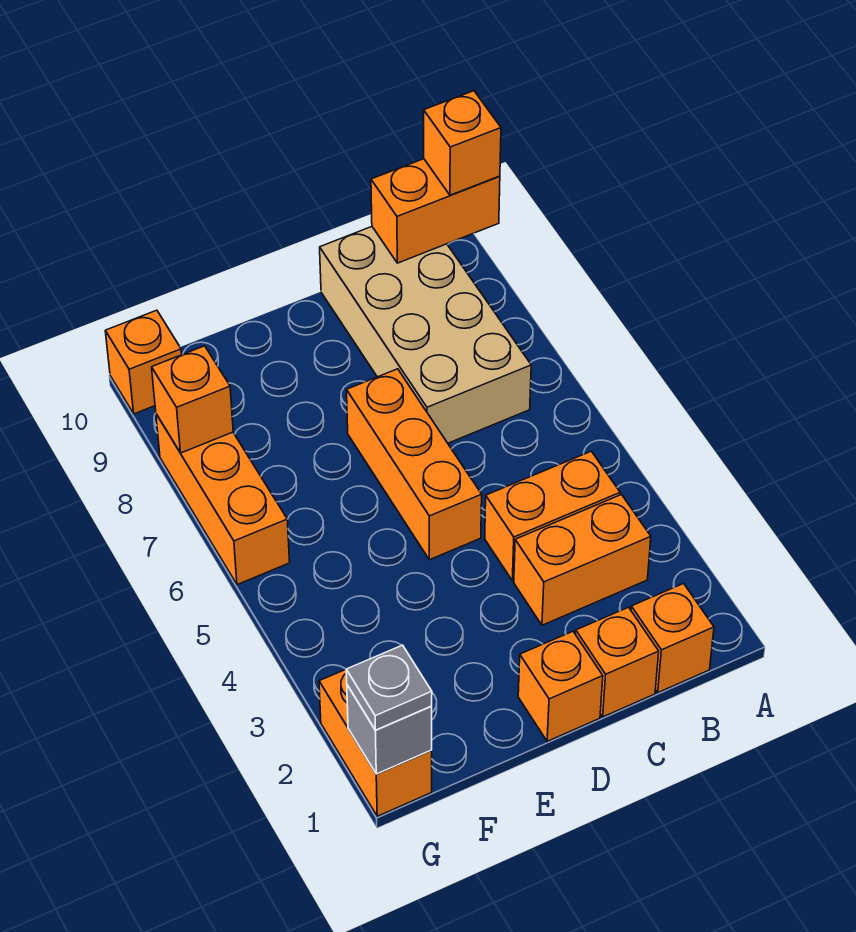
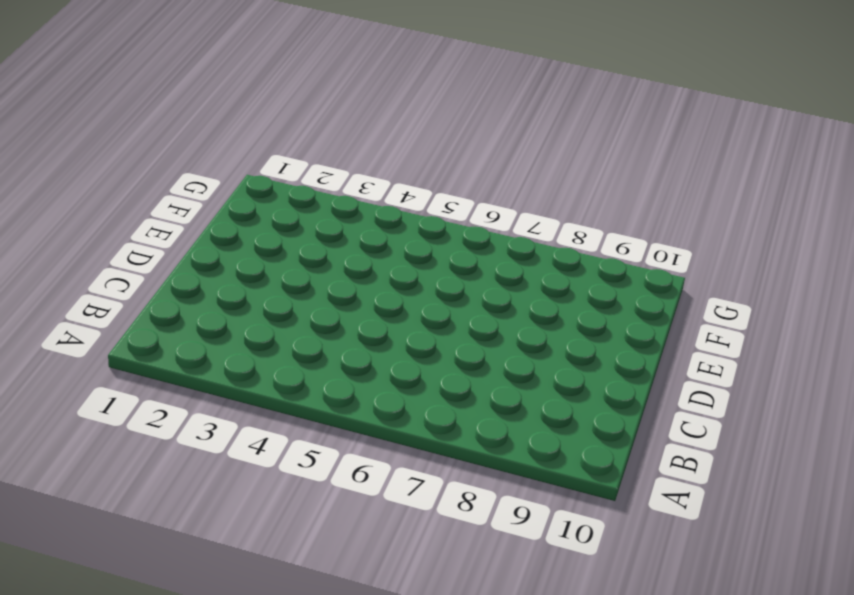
none -> orange 1x1 brick [631,584,714,693]
none -> orange 1x2 brick [514,495,651,625]
none -> orange 1x2 brick [485,451,620,581]

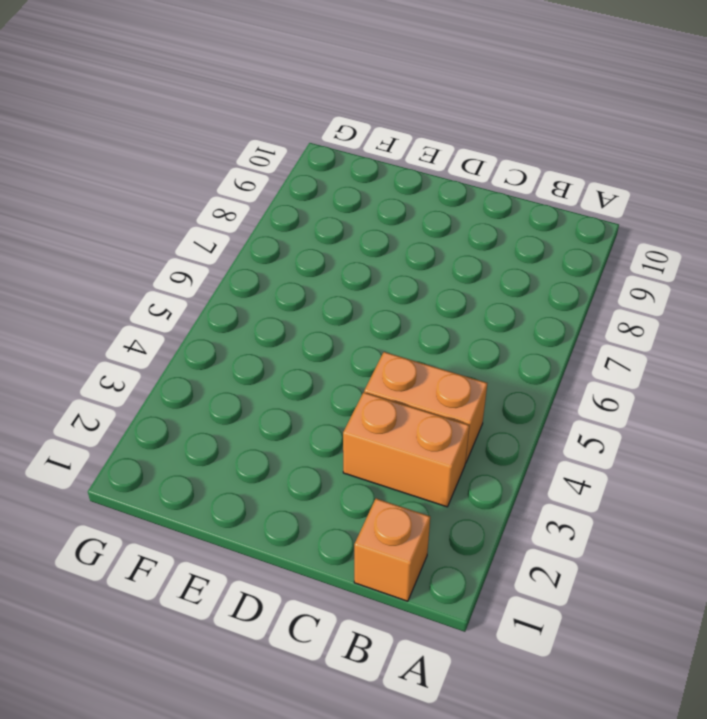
none -> tan 2x4 brick [320,227,531,443]
none -> orange 1x1 brick [576,607,659,717]
none -> orange 1x1 brick [518,631,603,741]

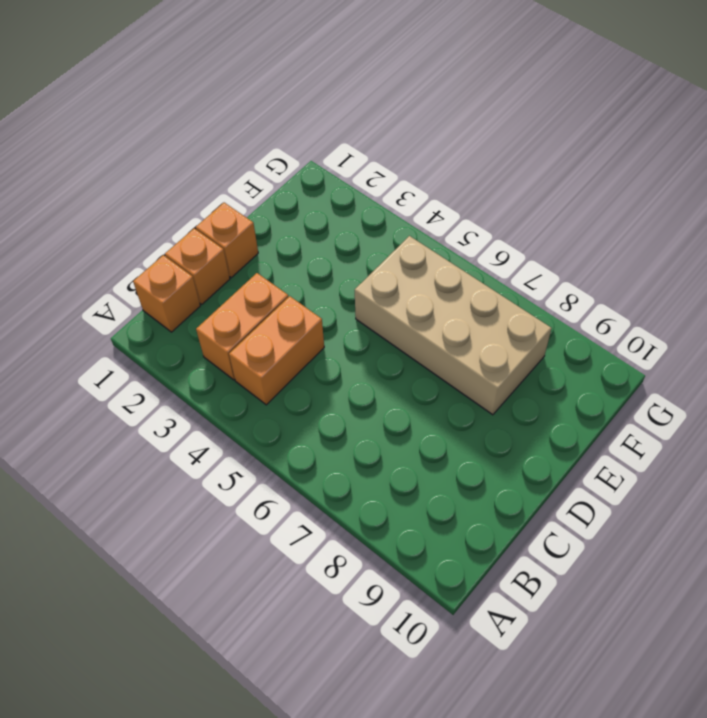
tan 2x4 brick [355,236,551,415] -> tan 2x4 brick moved to [320,227,531,443]
none -> orange 1x3 brick [347,369,482,560]
none -> orange 1x2 brick [319,670,432,816]
none -> orange 1x3 brick [156,414,290,585]

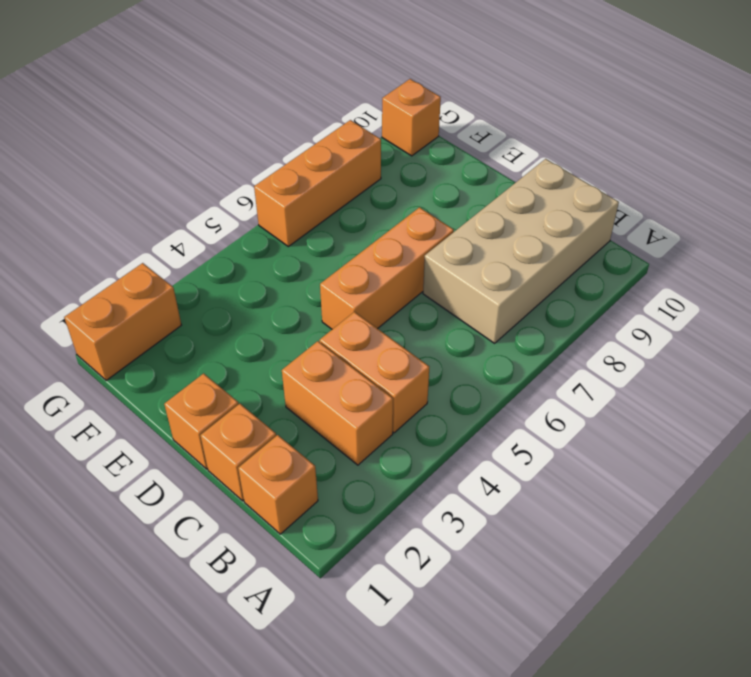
none -> orange 1x2 brick [371,159,500,263]
none -> grey 1x1 brick [347,685,432,774]
none -> orange 1x1 brick [152,346,233,453]

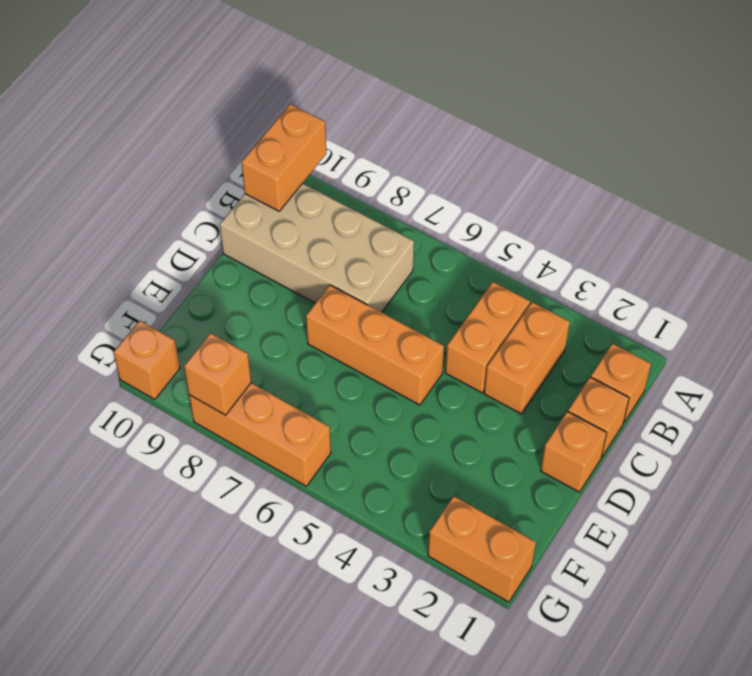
none -> grey 1x1 brick [347,685,432,774]
none -> orange 1x1 brick [424,91,501,195]
none -> grey 1x1 plate [346,645,432,730]

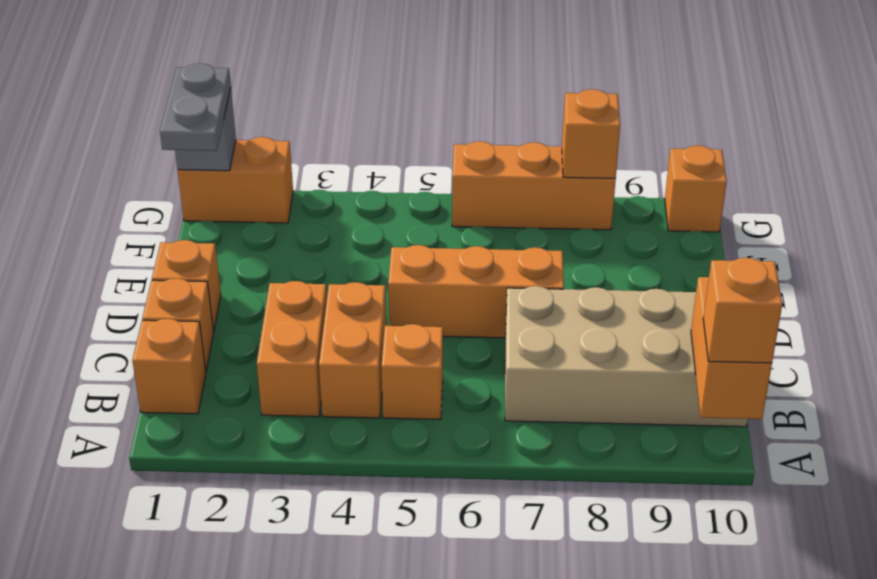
orange 1x1 brick [381,324,443,419] -> none
grey 1x2 plate [160,63,231,151] -> grey 1x1 plate [346,645,432,730]

